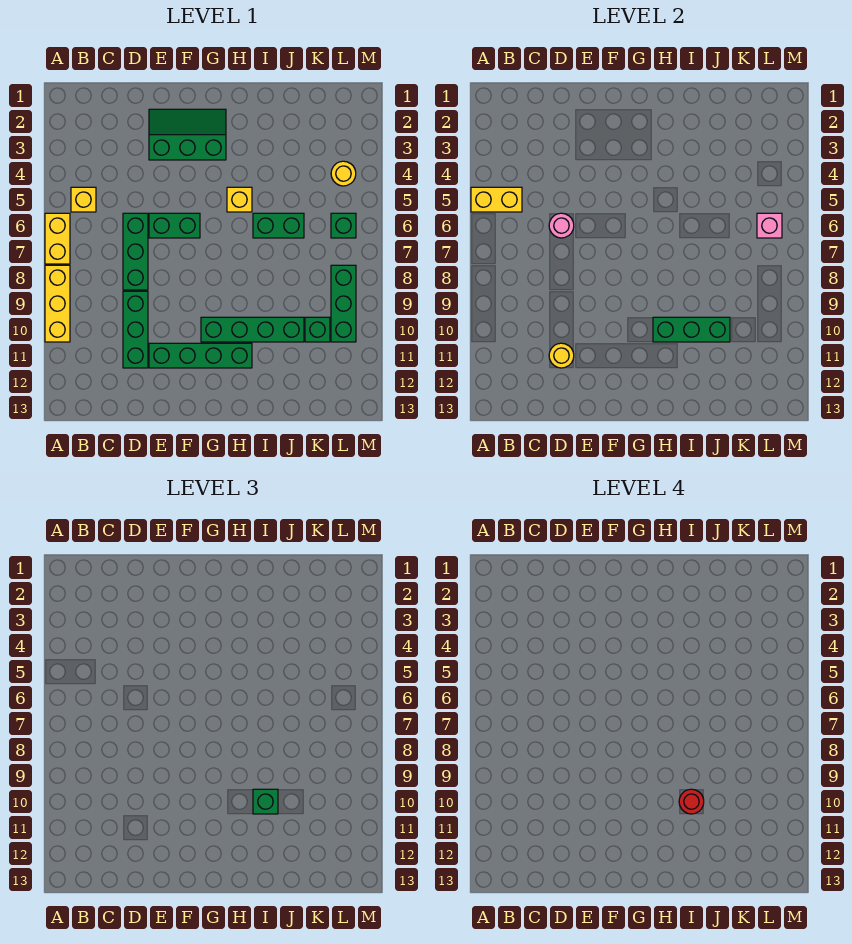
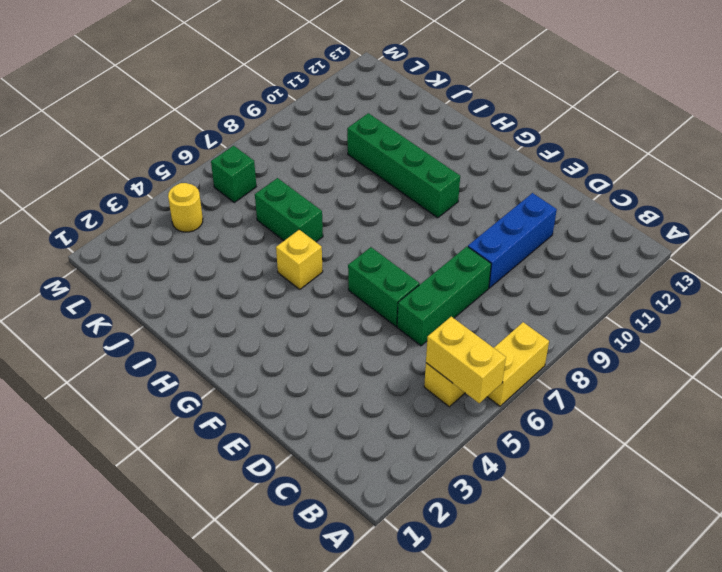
blue 1x3 brick [468,193,557,288] -> green 1x3 brick [123,291,148,368]
none -> yellow 1x3 brick [45,265,70,342]
none -> green 2x3 slope [149,109,226,160]
none -> green 1x4 brick [149,343,252,368]

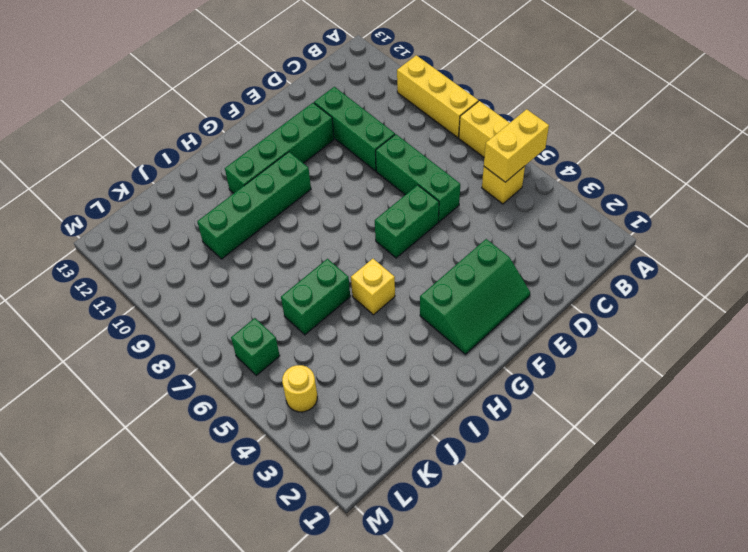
none -> green 1x1 brick [305,317,330,342]
none -> green 1x3 brick [331,265,356,342]
none -> pink 1x1 round brick [549,213,574,238]

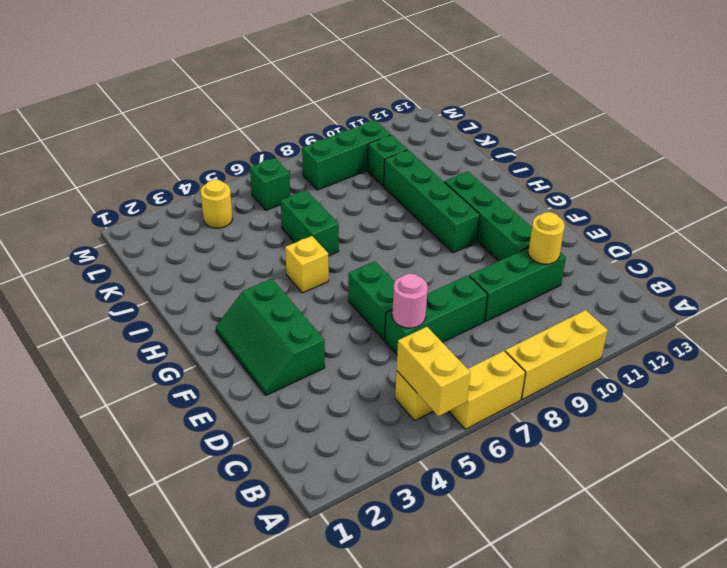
none -> green 1x3 brick [653,317,730,342]
none -> pink 1x1 brick [757,213,782,238]
none -> green 1x1 brick [253,789,278,814]

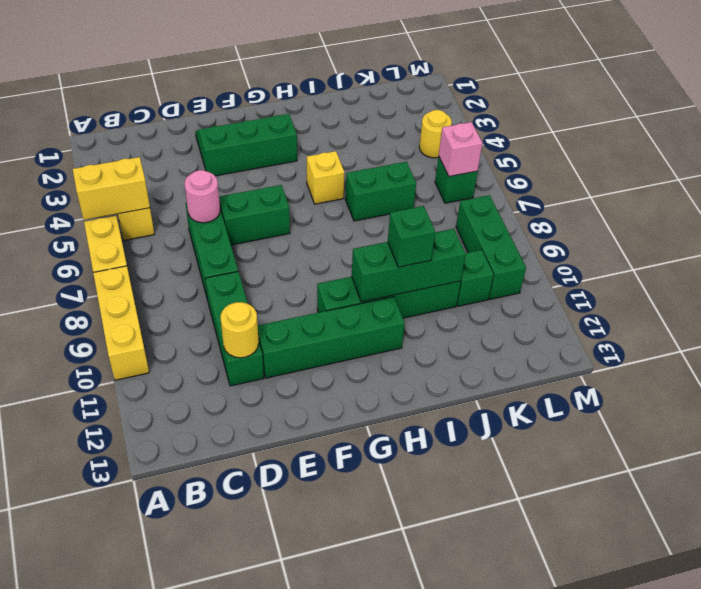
none -> red 1x1 round brick [679,789,704,814]

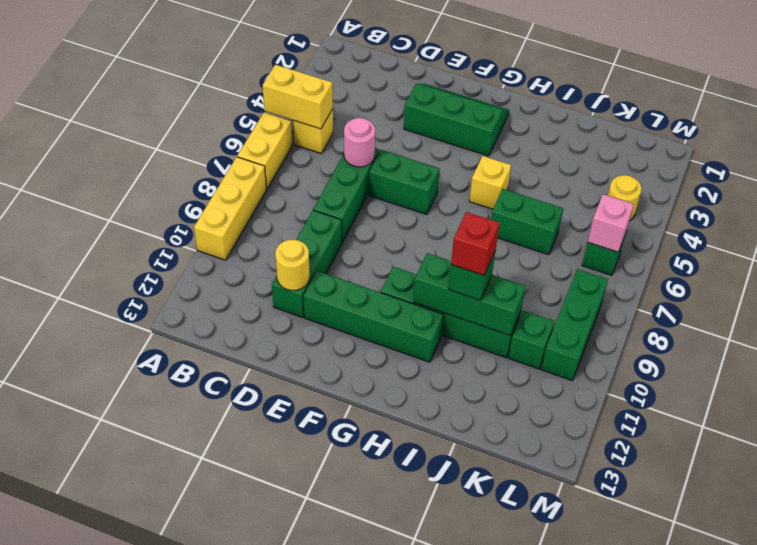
red 1x1 brick [451,212,500,275] -> red 1x1 round brick [679,789,704,814]

